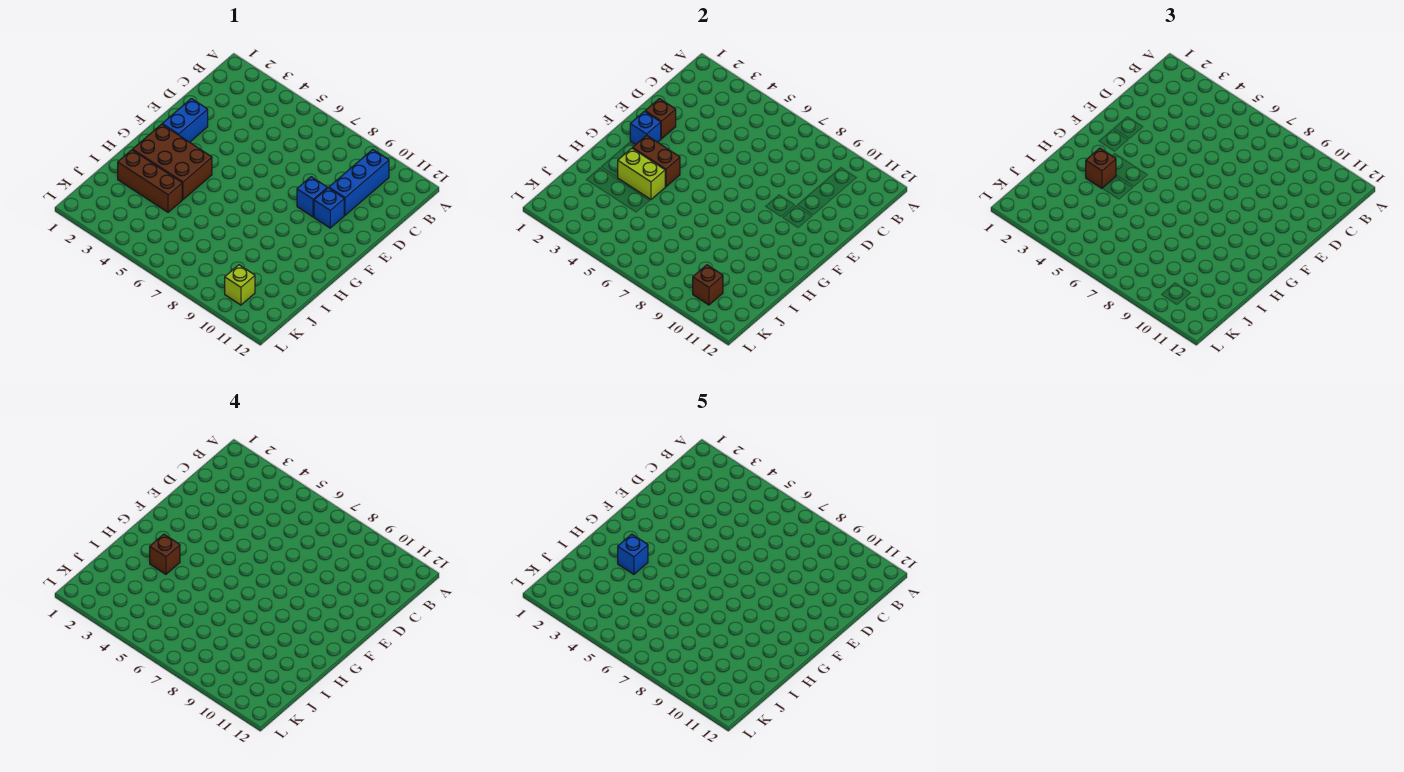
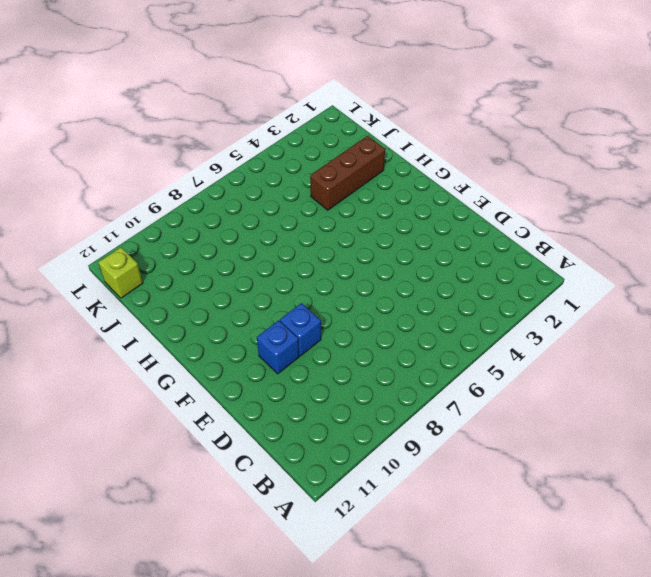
lime 1x1 brick [98,247,143,298] -> lime 1x1 brick moved to [225,265,255,305]
none -> blue 1x3 brick [329,149,389,215]
none -> blue 1x2 brick [162,99,208,142]
none -> brown 2x3 brick [133,124,212,200]

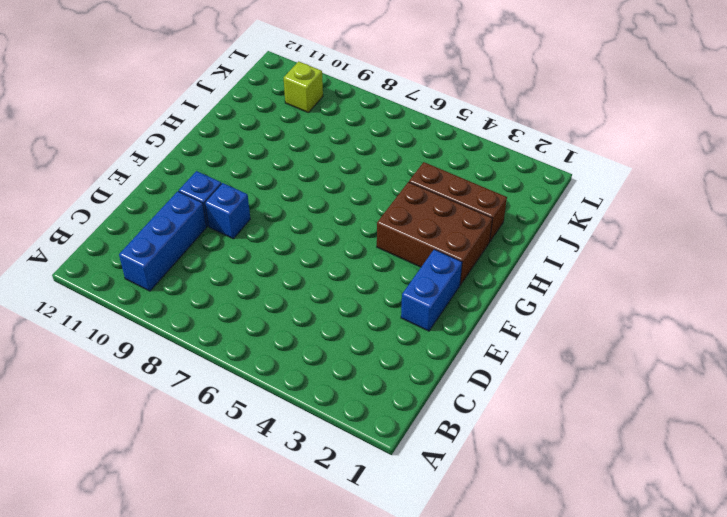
none -> brown 1x1 brick [645,99,676,139]
none -> blue 1x1 brick [630,111,661,145]
none -> brown 1x2 brick [633,135,680,187]

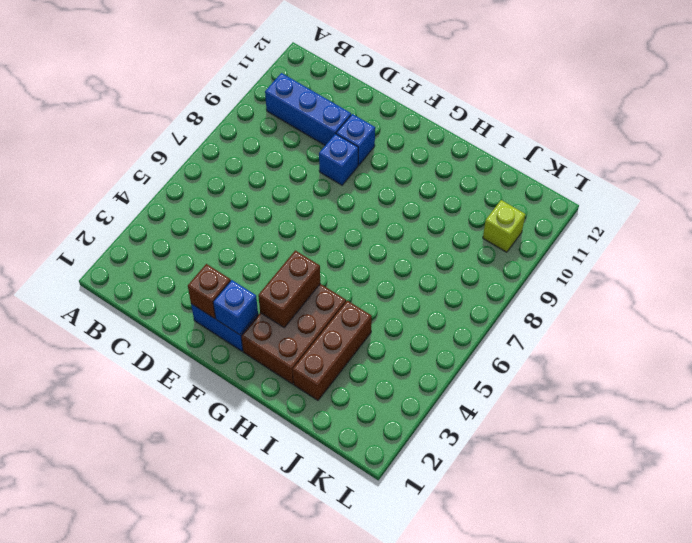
none -> lime 1x2 brick [617,148,665,200]
none -> brown 1x1 brick [693,265,723,305]
none -> brown 1x1 brick [1086,148,1116,188]

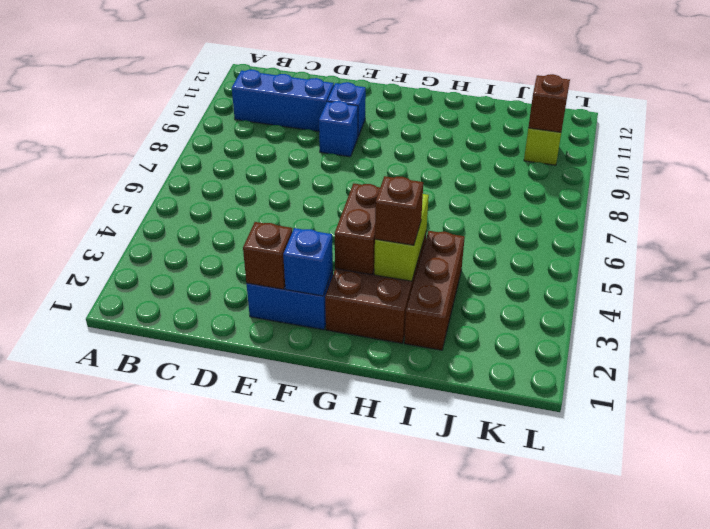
none -> brown 1x1 brick [150,534,180,574]
none -> blue 1x1 brick [618,534,648,574]

